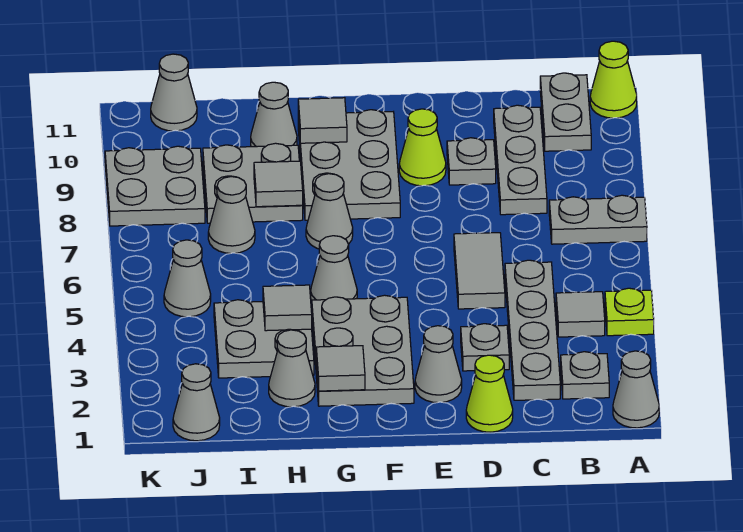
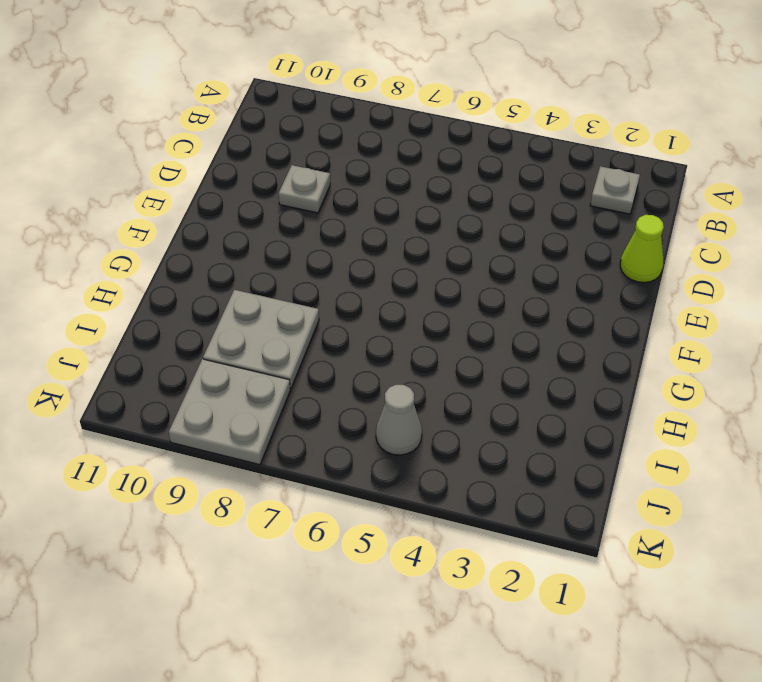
none -> grey 1x1 cone [613,351,659,428]
none -> lime 1x1 plate [605,288,654,336]
none -> grey 1x2 plate [549,195,647,244]
none -> lime 1x1 cone [590,41,637,118]

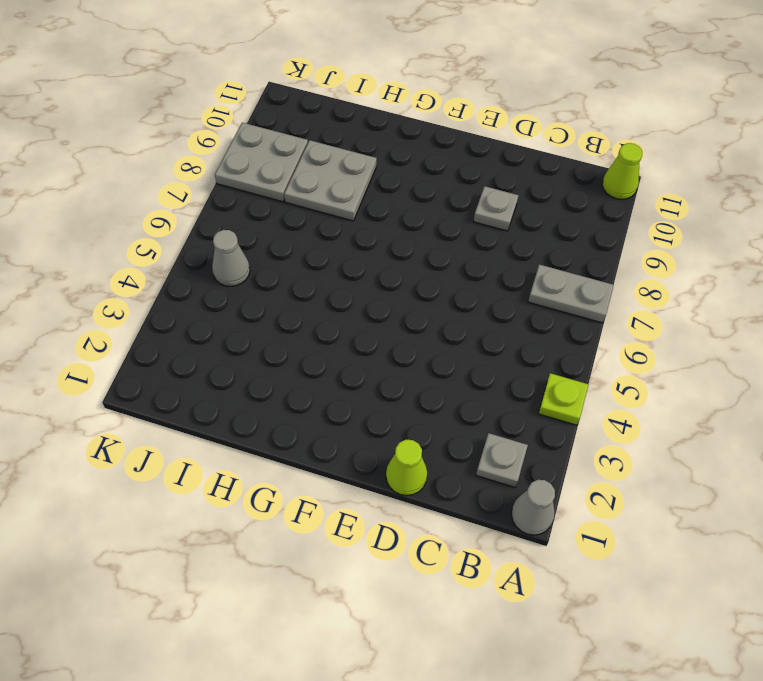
none -> grey 1x1 tile [556,292,605,337]
none -> grey 1x2 plate [540,73,591,151]
none -> grey 1x4 plate [505,260,560,400]
none -> grey 1x3 plate [494,105,547,215]

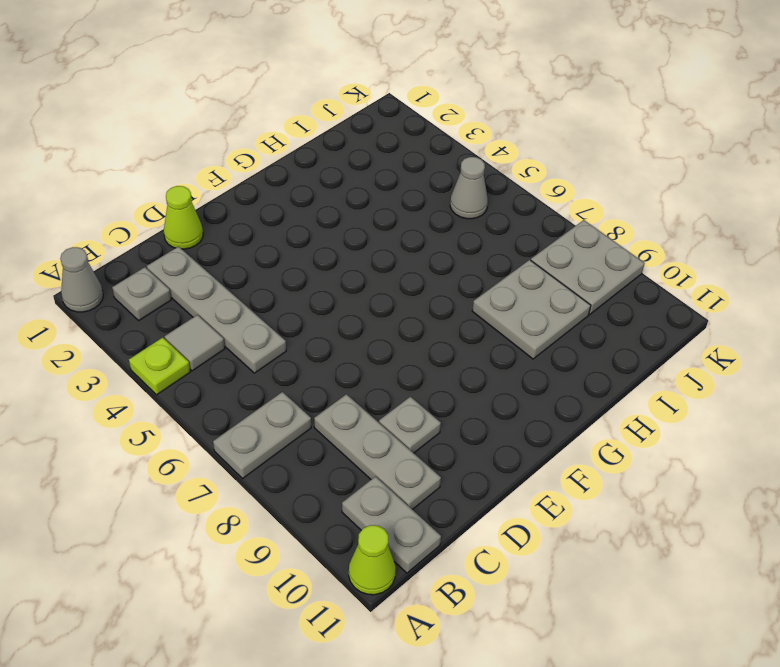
none -> grey 1x1 plate [461,324,509,371]
none -> grey 1x2 tile [454,233,505,309]
none -> grey 1x1 cone [415,326,462,403]
none -> lime 1x1 cone [399,109,446,186]

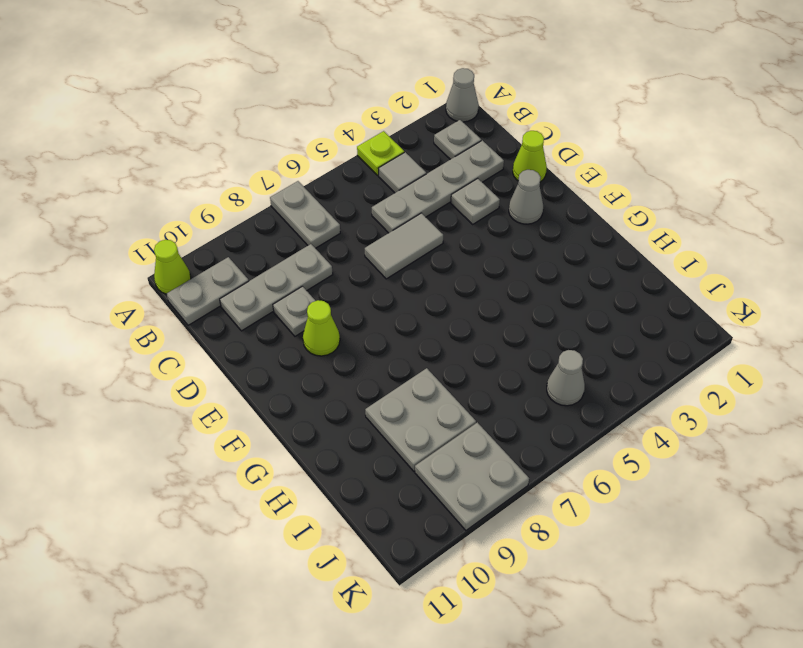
none -> grey 2x3 plate [312,295,414,406]
none -> grey 2x3 plate [298,110,400,220]
none -> grey 1x1 cone [311,236,357,301]
none -> grey 1x1 cone [306,174,353,249]

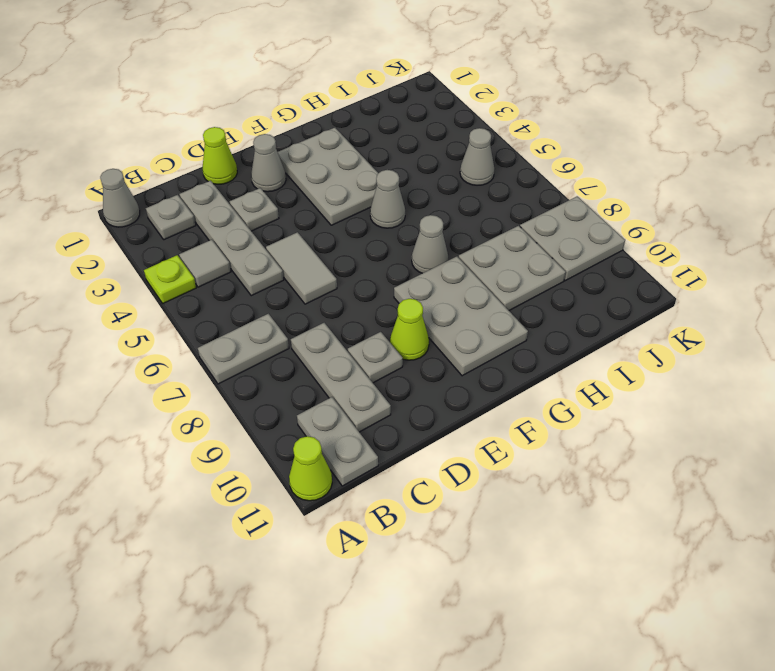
none -> grey 1x1 cone [269,330,315,407]
none -> grey 2x2 plate [214,300,314,378]
none -> grey 1x1 cone [251,82,297,147]
none -> grey 1x1 cone [208,177,255,253]

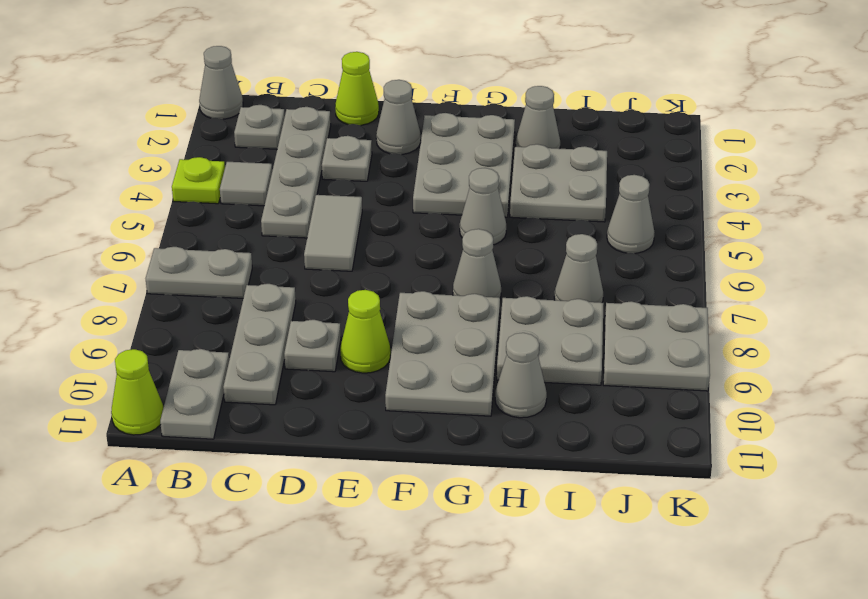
none -> grey 1x1 cone [173,364,220,441]
none -> grey 1x1 cone [151,54,197,131]
none -> grey 1x1 tile [316,346,365,391]
none -> grey 1x1 tile [298,98,347,143]

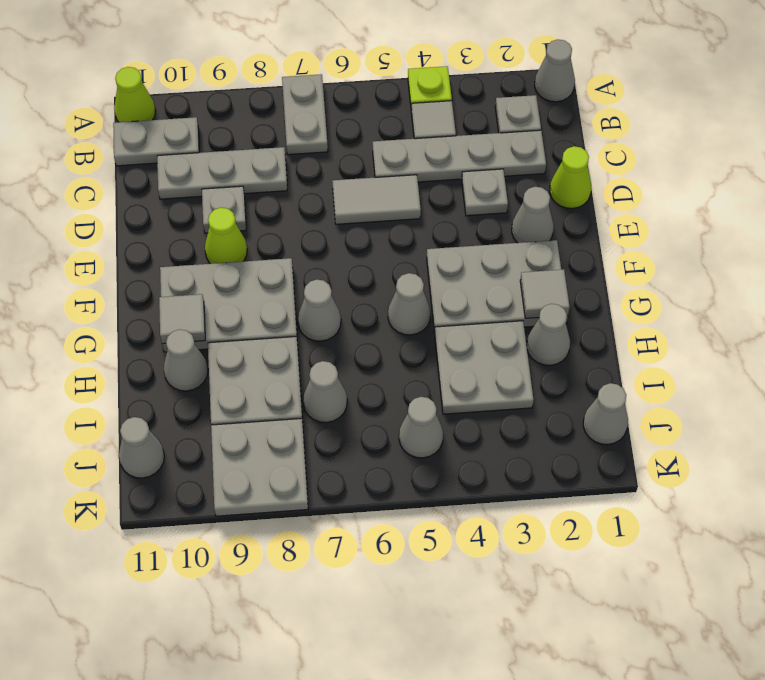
none -> grey 1x1 tile [263,285,312,331]
none -> grey 1x1 tile [254,161,303,207]

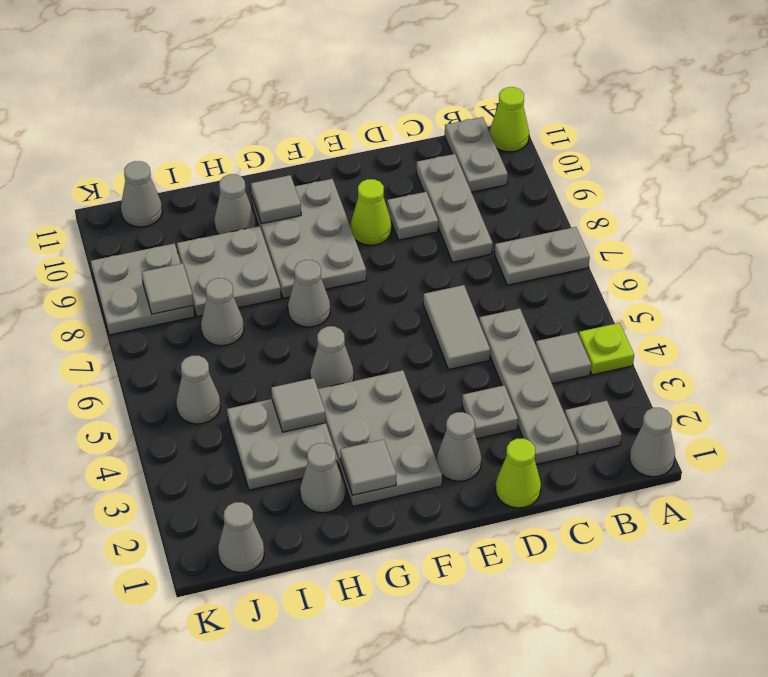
grey 1x1 tile [142,263,193,314] -> grey 1x1 tile moved to [254,161,303,207]

